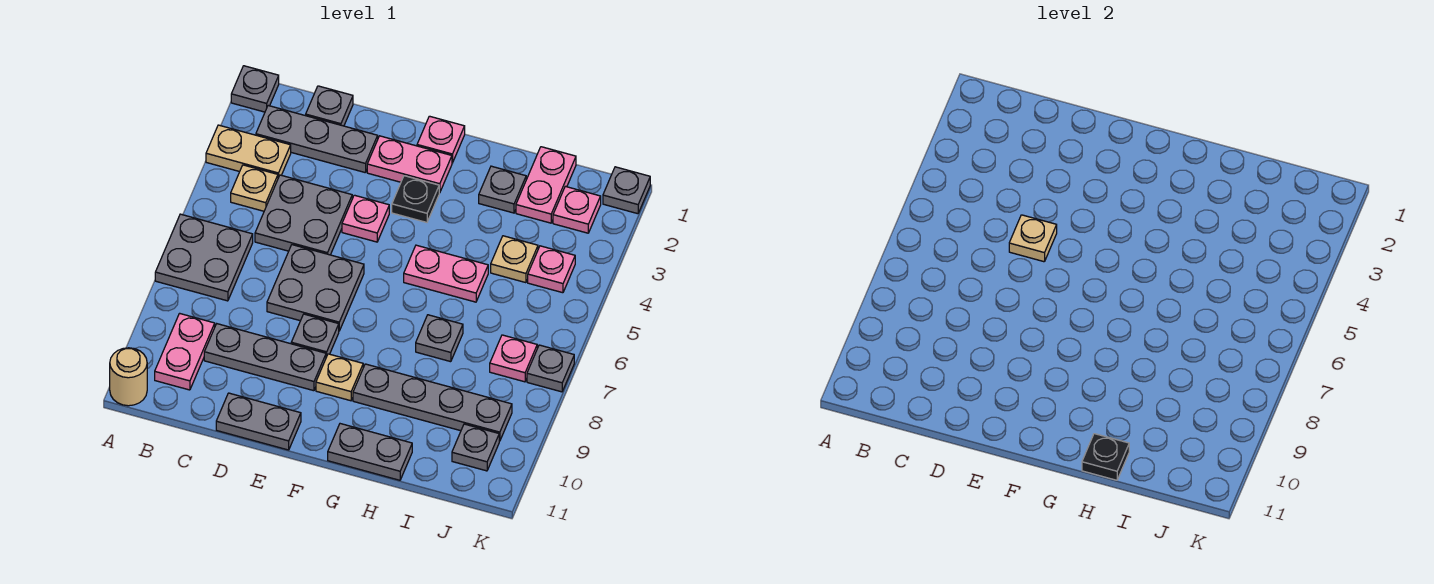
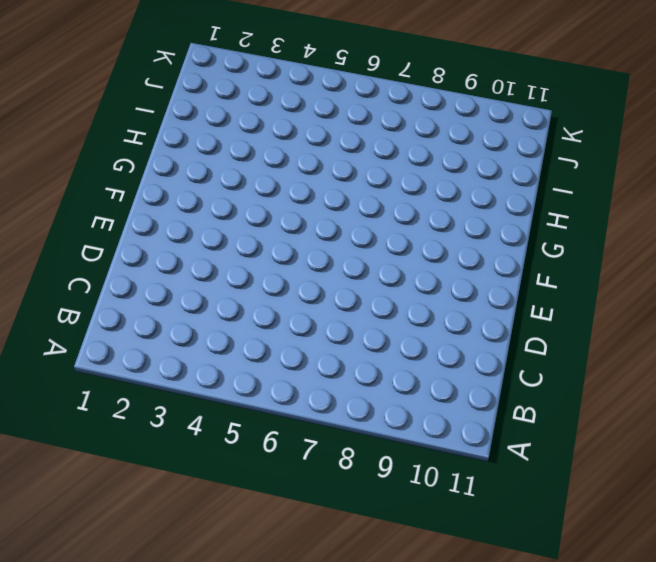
none -> grey 1x1 plate [231,66,279,112]
none -> tan 1x2 plate [206,125,291,178]
none -> grey 2x2 plate [155,214,253,301]
none -> tan 1x1 round brick [110,348,147,406]

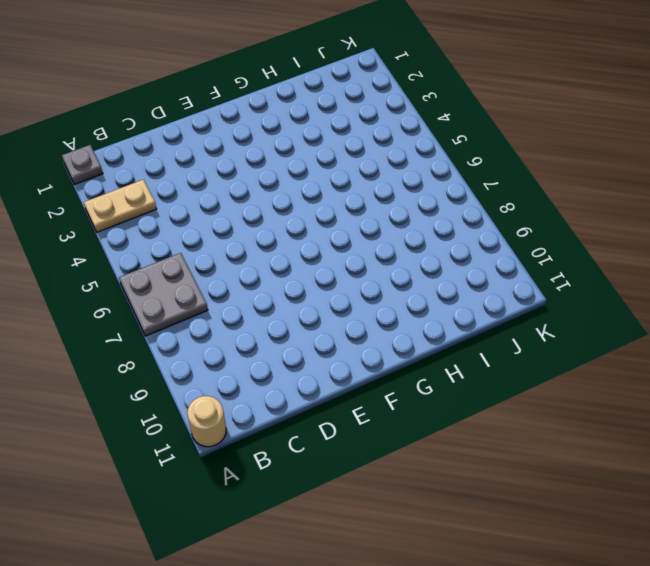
none -> grey 1x3 plate [256,106,378,172]
none -> tan 1x1 plate [231,165,278,211]
none -> pink 1x2 plate [155,313,215,390]
none -> grey 1x1 plate [306,86,353,126]

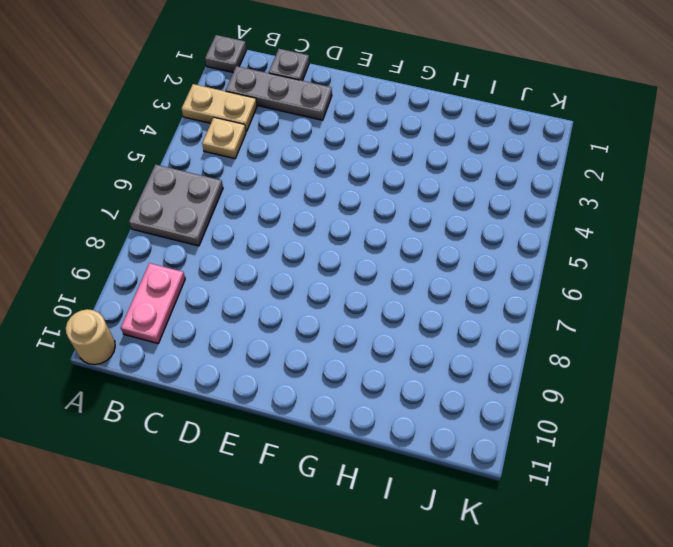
none -> grey 2x2 plate [255,175,352,255]
none -> grey 1x3 plate [204,324,326,391]
none -> grey 2x2 plate [267,245,364,331]
none -> grey 1x2 plate [216,393,301,450]

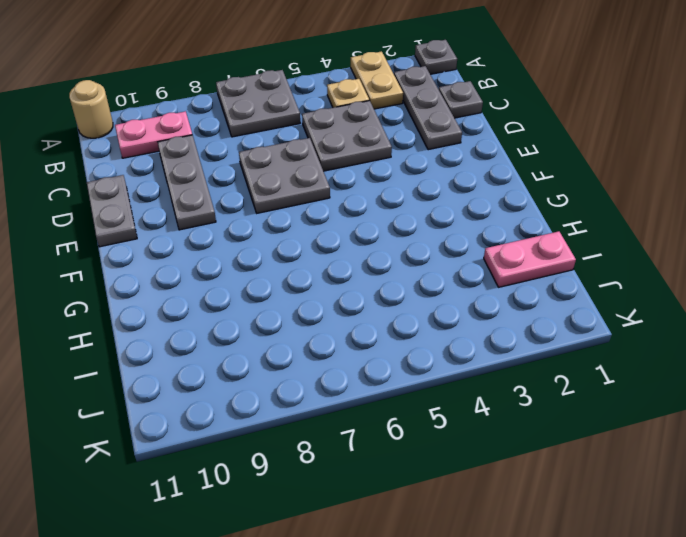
none -> pink 1x2 plate [367,136,452,193]
none -> pink 1x1 plate [342,195,389,242]
none -> grey 1x1 plate [291,314,339,357]
none -> pink 1x1 plate [417,116,465,163]

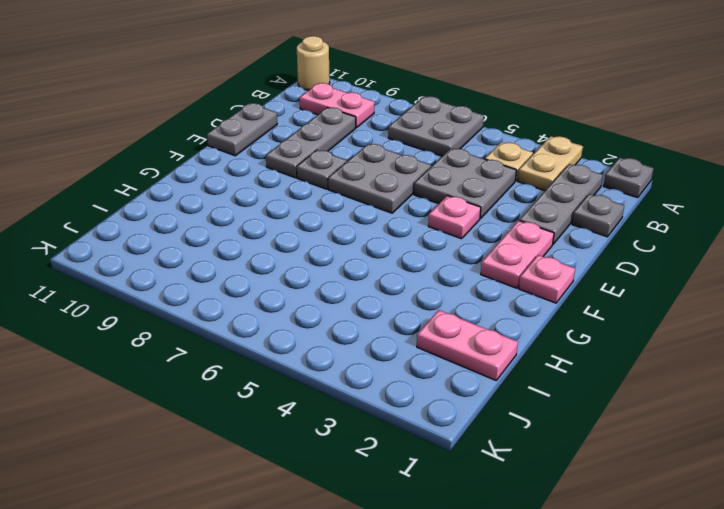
none -> black 1x1 plate [392,176,439,222]
none -> tan 1x1 plate [316,354,363,401]
none -> pink 1x2 plate [404,245,488,302]
none -> grey 1x4 plate [353,364,512,441]

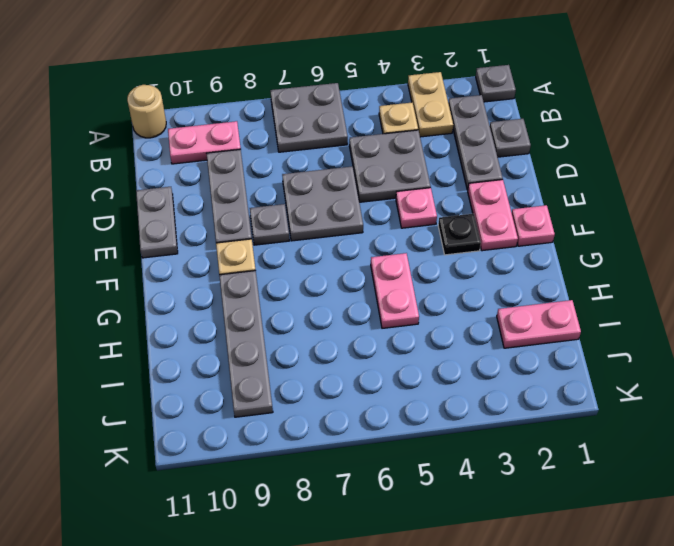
none -> grey 1x2 plate [328,424,412,480]
none -> grey 1x1 plate [479,166,526,213]
none -> grey 1x1 plate [416,315,463,362]
none -> tan 1x1 plate [491,236,538,283]

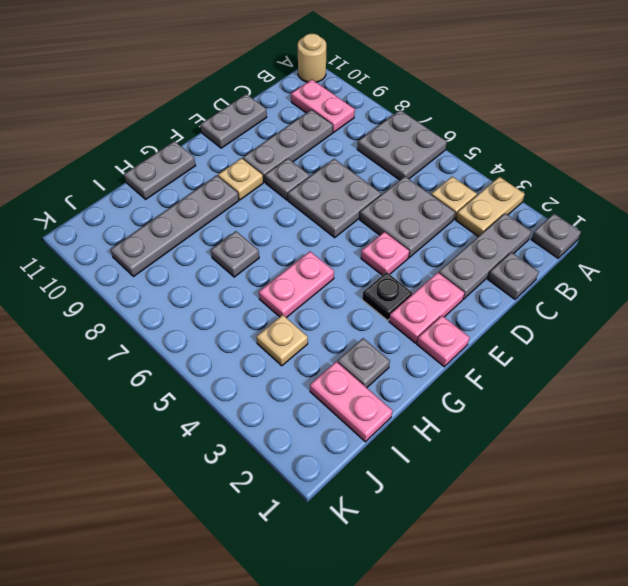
none -> pink 1x1 plate [553,186,601,233]
none -> pink 1x1 plate [528,246,575,293]
none -> pink 1x1 plate [490,335,537,382]
none -> grey 1x1 plate [452,424,499,471]

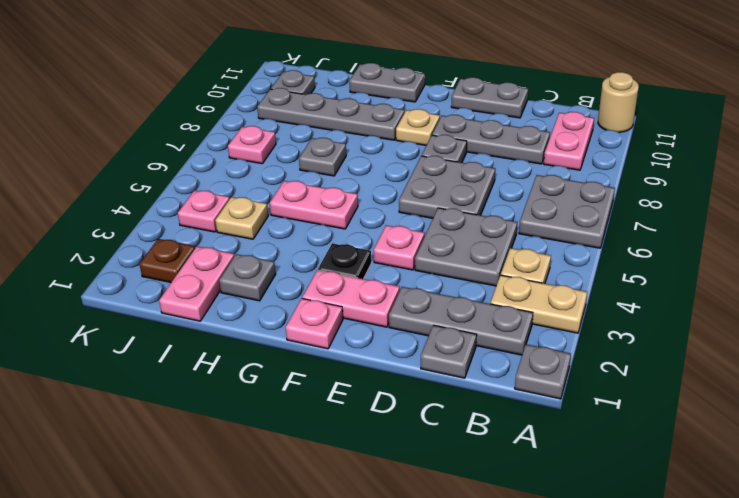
brown 1x1 plate [140,239,195,282] -> pink 1x1 plate [553,186,601,233]
none -> grey 1x1 plate [603,167,650,214]
none -> grey 1x1 plate [527,345,574,392]
none -> tan 1x1 plate [1009,215,1057,262]
none -> black 1x1 plate [1082,434,1129,480]

